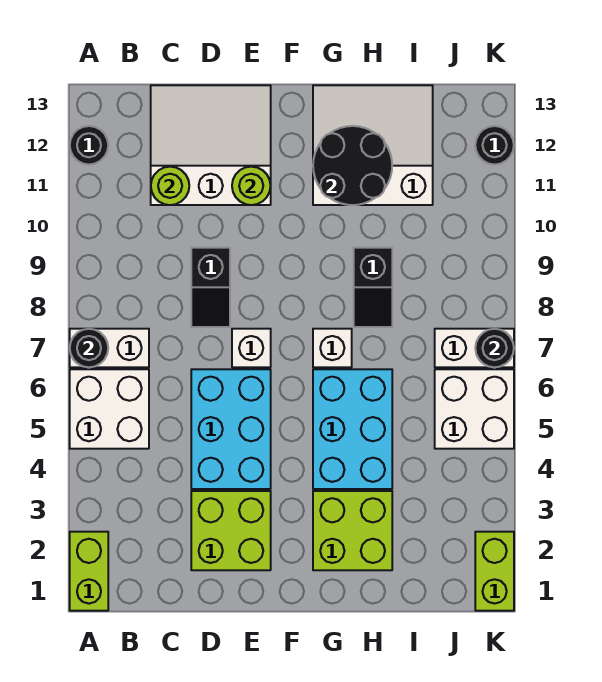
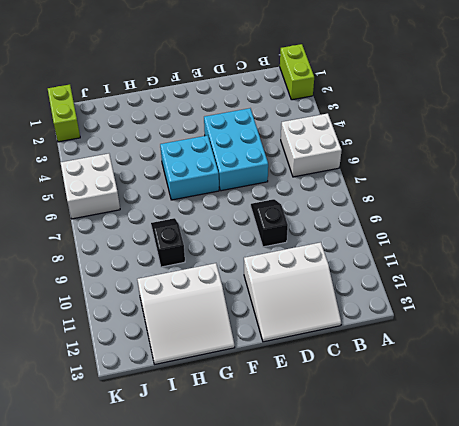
cyan 2x2 brick [160,135,219,200] -> cyan 2x3 brick [313,369,392,489]
none -> white 1x2 brick [70,329,149,367]
none -> black 1x1 round brick [70,126,108,165]
none -> lime 2x2 brick [191,491,271,570]

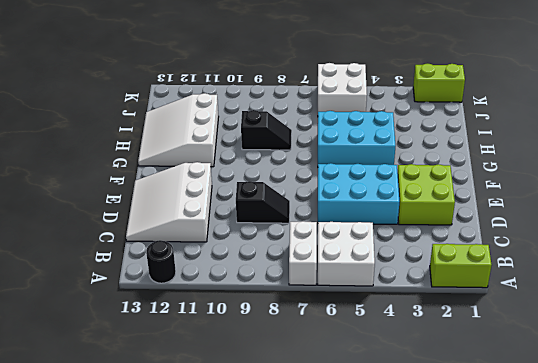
none -> white 1x1 brick [232,329,271,367]
none -> lime 2x2 brick [313,491,392,570]
none -> white 1x1 brick [313,329,352,367]

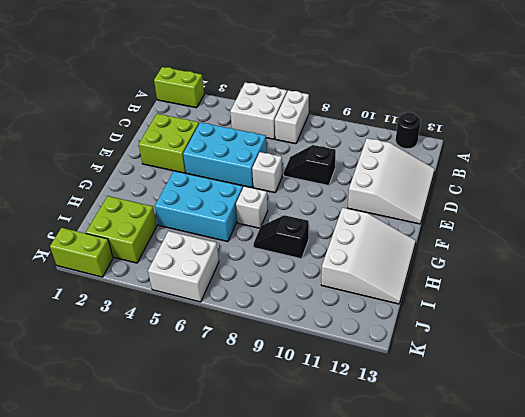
lime 2x2 brick [86,196,157,263] -> lime 2x2 brick moved to [313,491,392,570]
none -> white 1x2 brick [435,329,514,367]
none -> black 1x1 round brick [475,126,514,165]
none -> black 1x1 round brick [70,329,108,367]

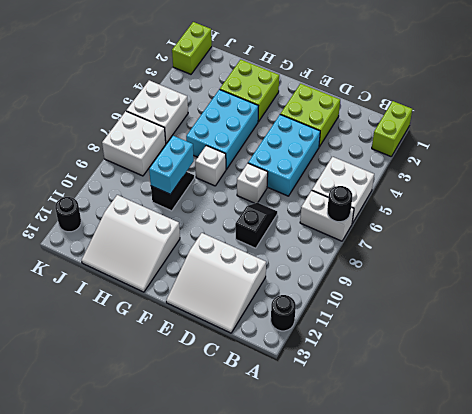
cyan 1x2 brick [149,136,194,194] -> none
white 2x2 brick [102,111,166,176] -> white 1x2 brick [435,329,514,367]
none -> lime 1x1 round brick [151,167,189,205]
none -> lime 1x1 round brick [232,167,271,205]
none -> black 2x2 round brick [313,126,392,205]

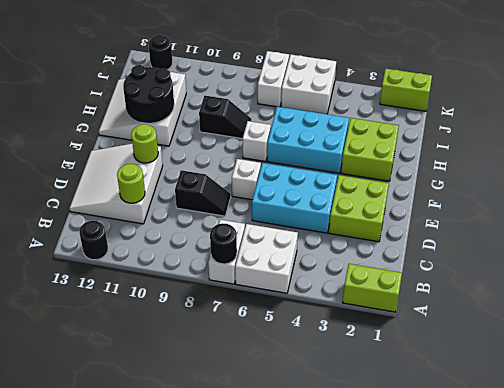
none -> black 1x1 round brick [475,329,514,367]

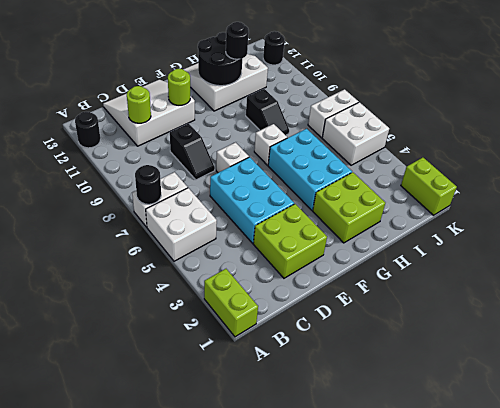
black 1x1 round brick [226,22,249,59] -> black 1x1 round brick moved to [475,329,514,367]

